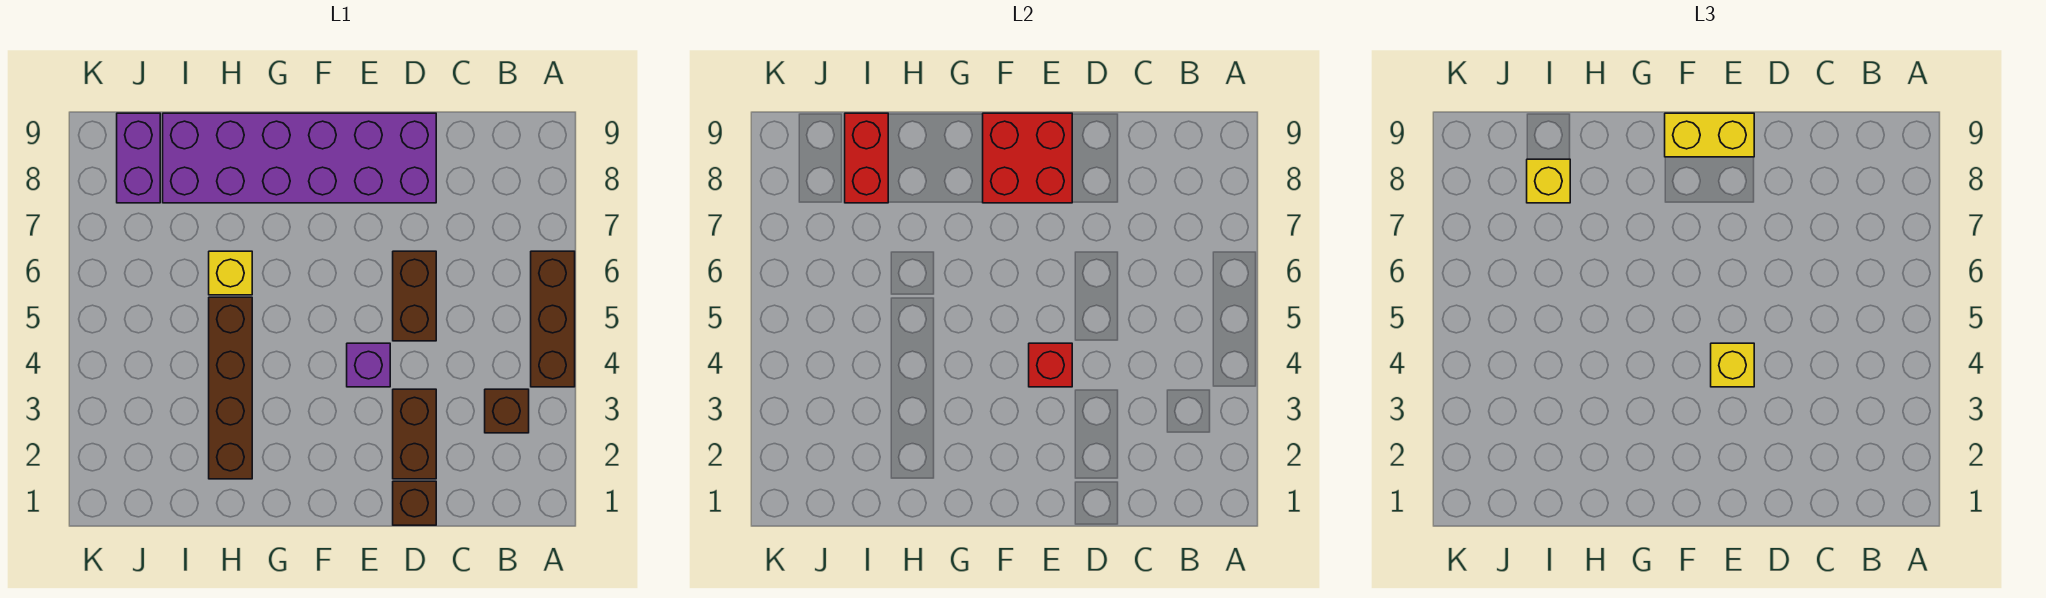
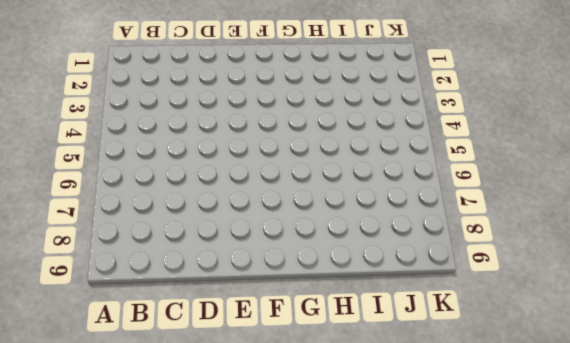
none -> brown 1x3 brick [531,251,575,387]
none -> brown 1x1 brick [485,389,529,433]
none -> brown 1x1 brick [393,481,436,525]

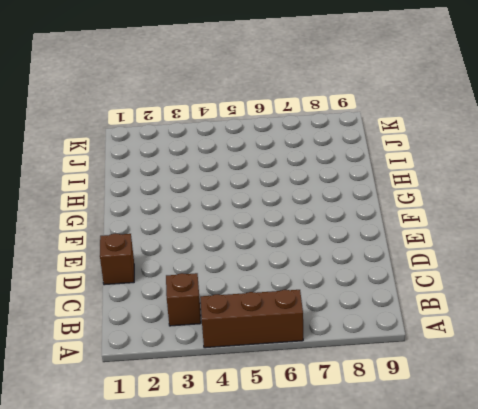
none -> brown 1x2 brick [393,389,436,479]
none -> brown 1x2 brick [393,251,436,341]
none -> purple 2x6 brick [163,113,436,203]

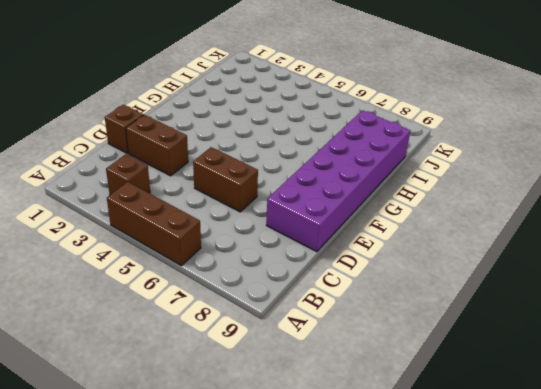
none -> purple 1x1 brick [347,343,390,387]
none -> brown 1x4 brick [209,297,252,479]
none -> yellow 1x1 brick [209,251,252,295]

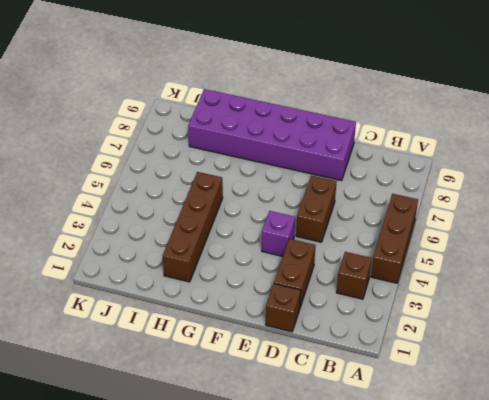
none -> yellow 1x1 brick [209,251,252,295]
none -> purple 1x2 brick [117,113,160,203]
none -> red 1x1 brick [1029,343,1072,387]

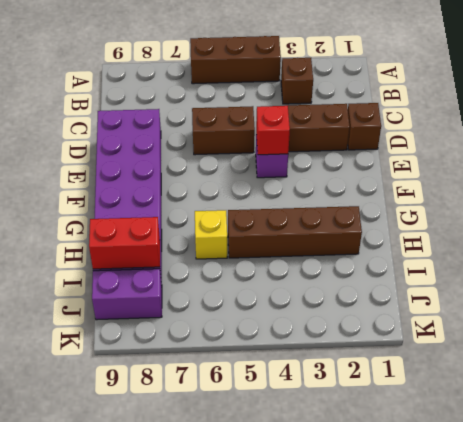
none -> red 2x2 brick [983,113,1072,203]
none -> yellow 1x1 brick [1711,343,1754,387]
none -> yellow 1x2 brick [1665,113,1754,157]

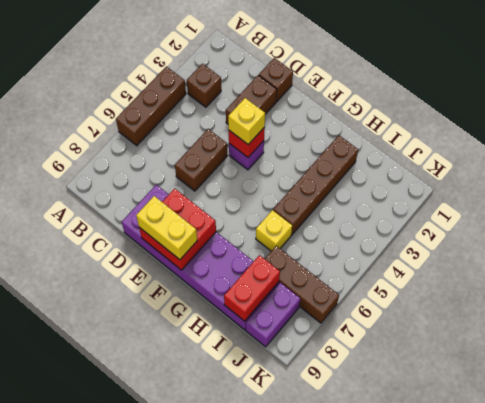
brown 1x3 brick [265,246,339,323] -> none
none -> yellow 1x1 brick [1527,159,1570,203]

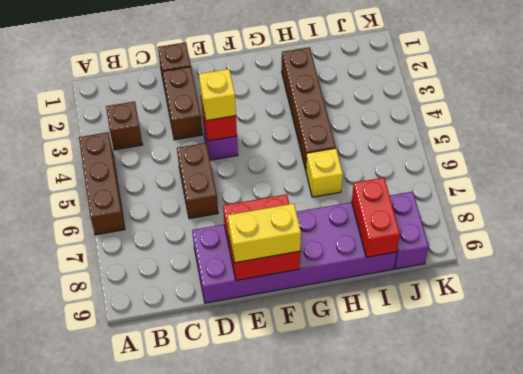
none -> yellow 1x1 brick [1527,159,1570,203]

